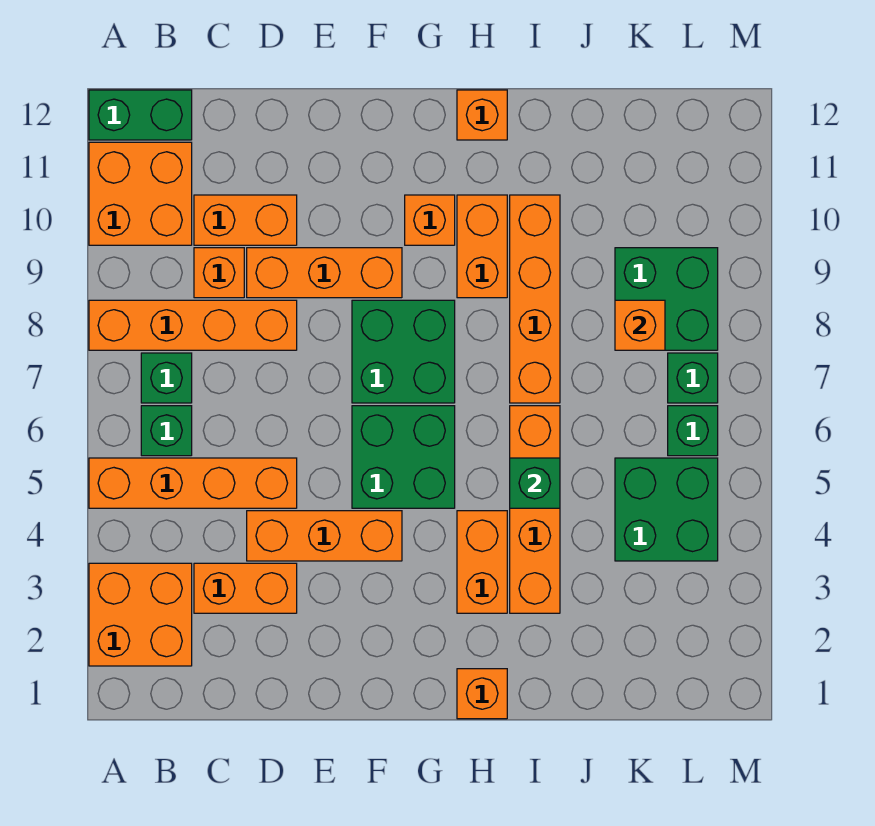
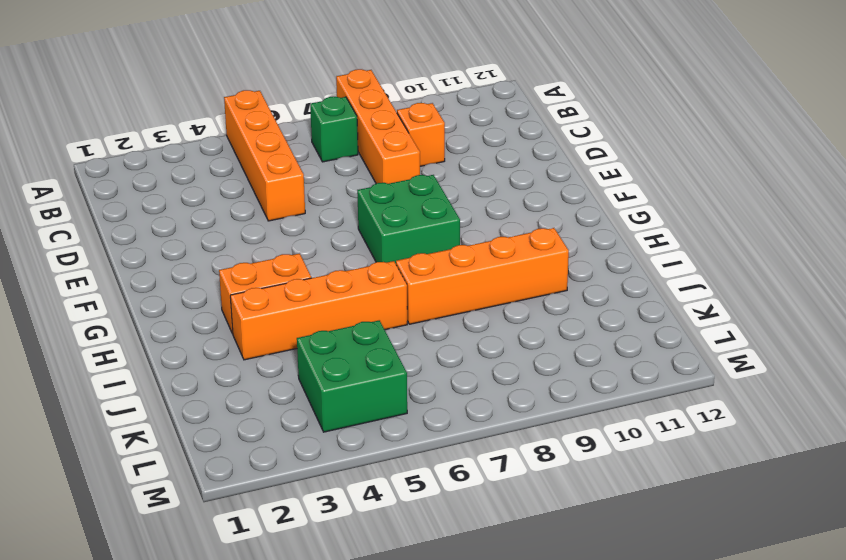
none -> orange 2x2 brick [89,563,192,666]
none -> orange 2x2 brick [89,142,192,245]
none -> green 1x2 brick [89,90,192,140]

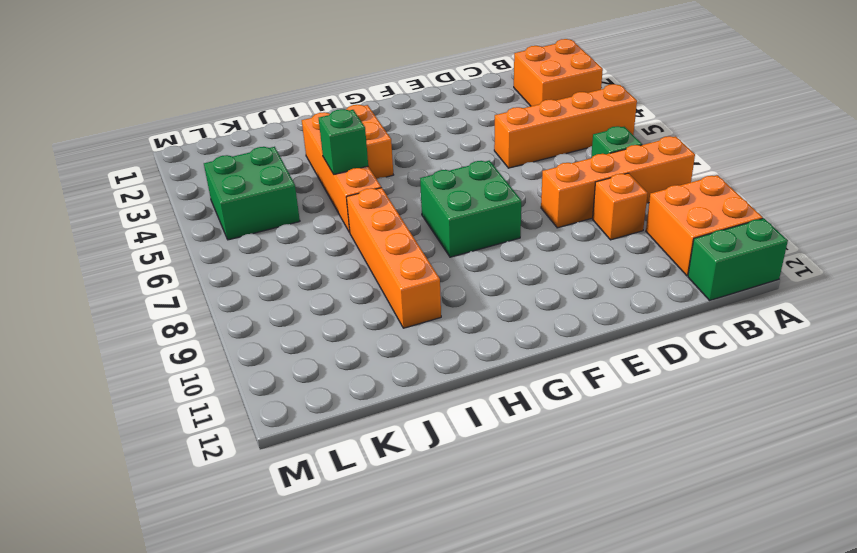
none -> green 1x1 brick [141,406,192,456]
none -> orange 1x2 brick [194,563,297,613]
none -> orange 1x2 brick [194,195,297,245]

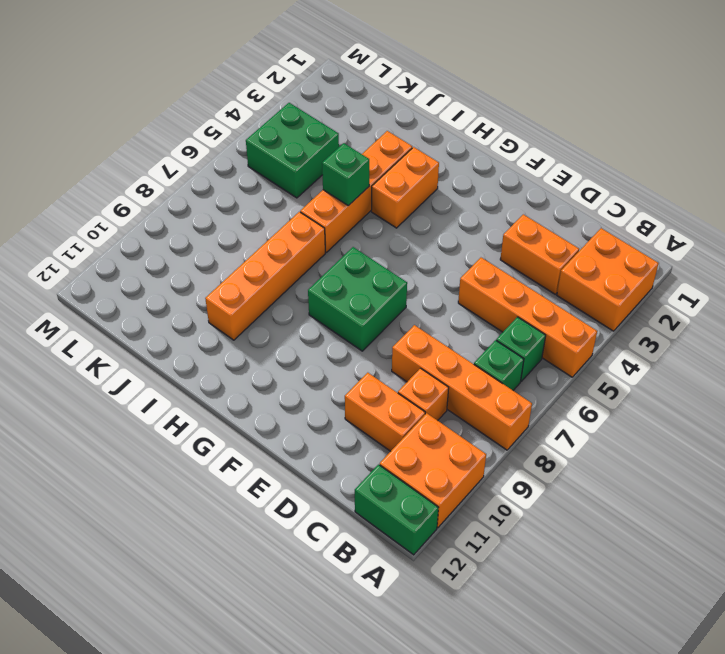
none -> orange 1x3 brick [247,511,402,561]
none -> orange 1x3 brick [247,248,402,298]
none -> green 2x2 brick [352,406,455,508]

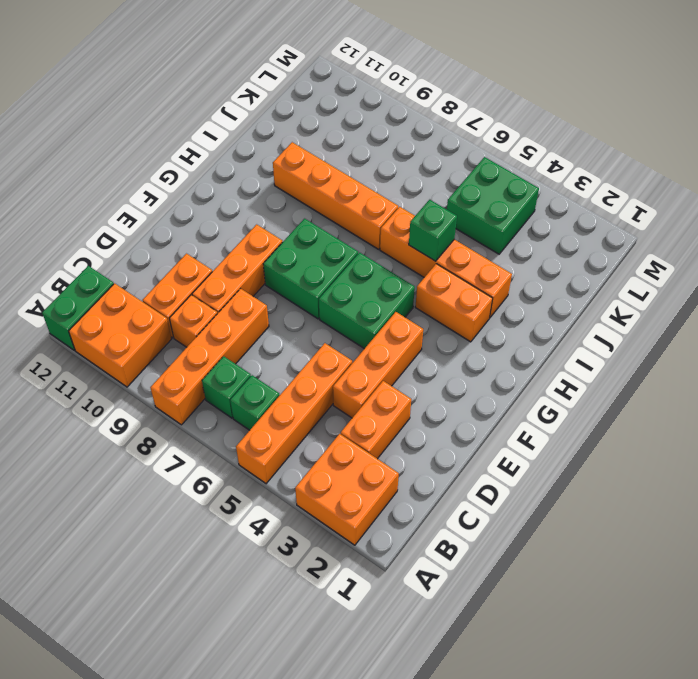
none -> orange 1x1 brick [405,195,455,245]
none -> orange 1x1 brick [457,669,507,719]
none -> orange 1x2 brick [457,195,507,298]

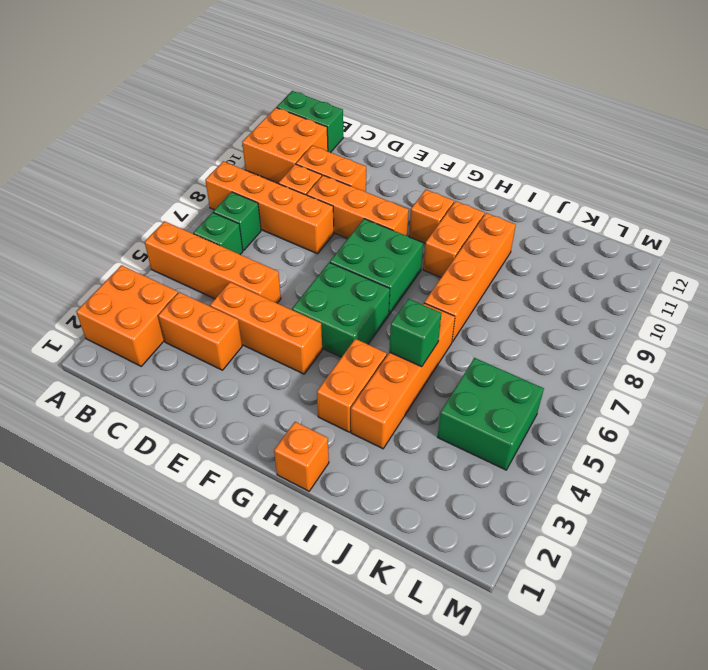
none -> orange 1x1 brick [457,90,507,140]
none -> green 2x2 brick [615,248,718,350]
none -> green 1x1 brick [668,406,718,456]

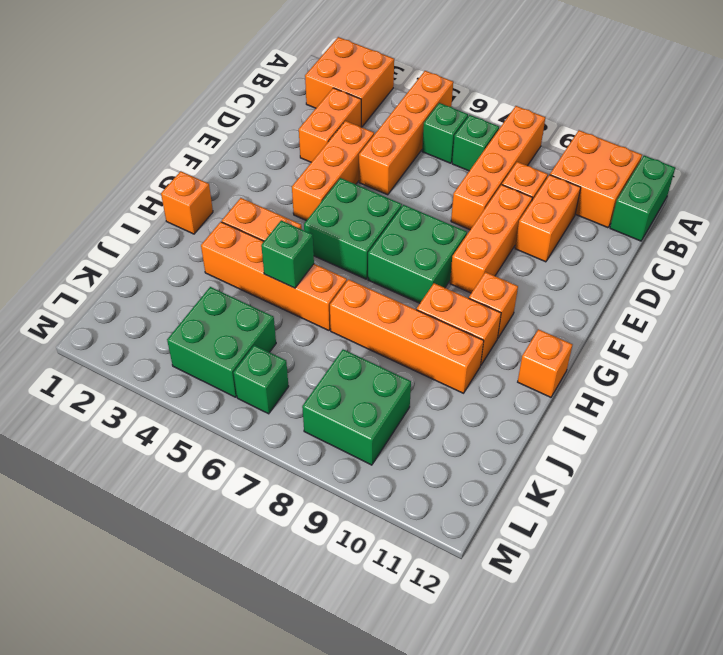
none -> green 1x1 brick [668,353,718,403]
none -> orange 1x1 brick [615,300,665,350]

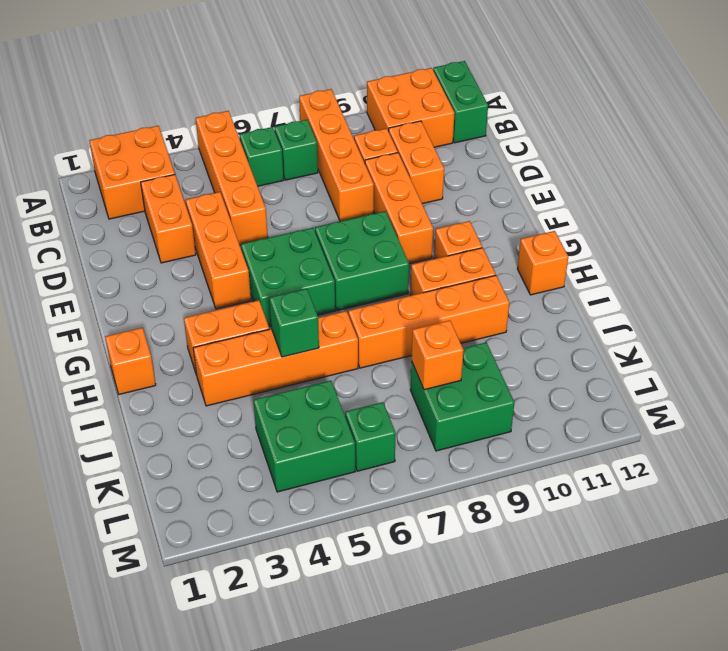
none -> green 1x1 brick [668,353,718,403]

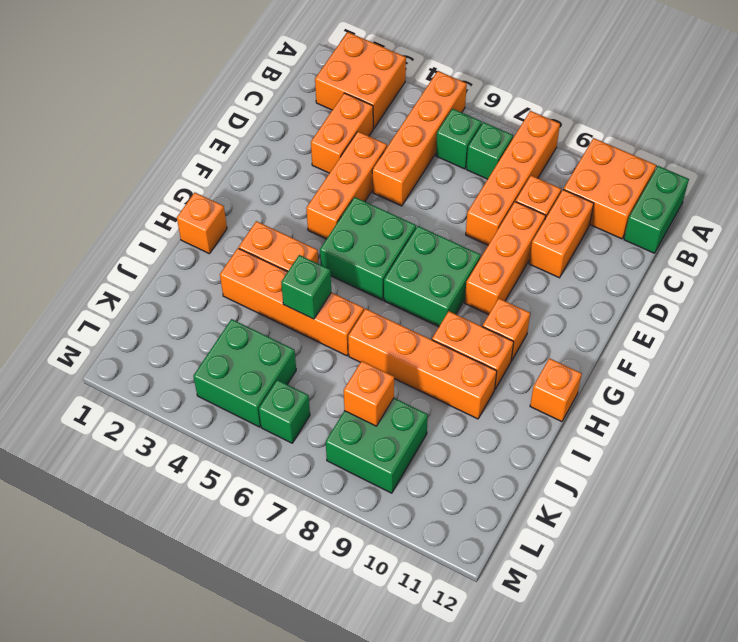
none -> green 1x1 brick [668,353,718,403]

